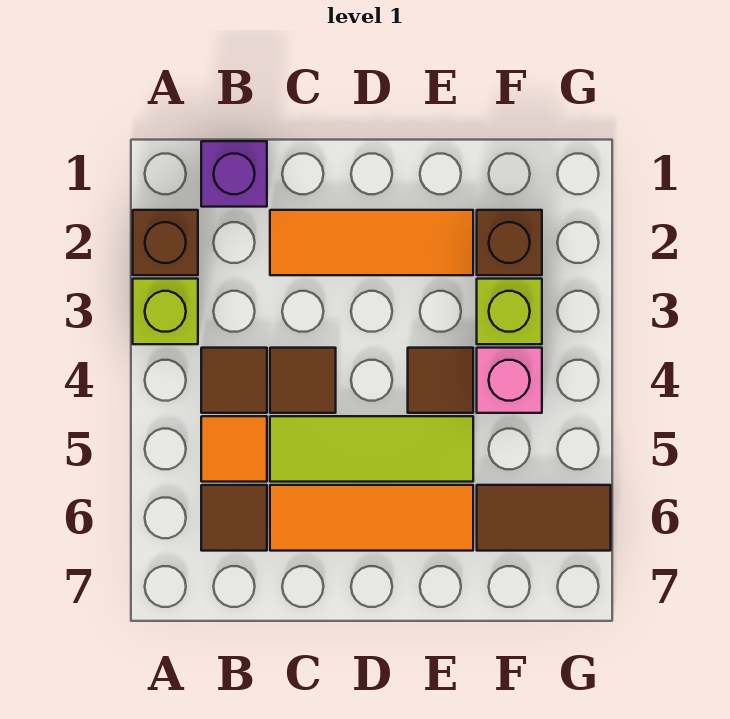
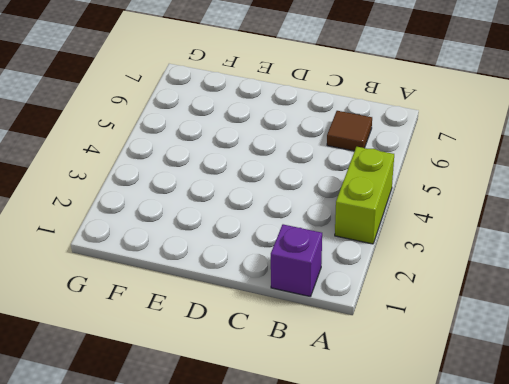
lime 1x2 brick [335,147,394,244] -> lime 1x1 brick [133,279,198,344]
none -> brown 1x1 brick [133,210,198,275]
none -> brown 1x1 tile [201,348,267,413]
none -> orange 1x1 tile [201,416,267,482]

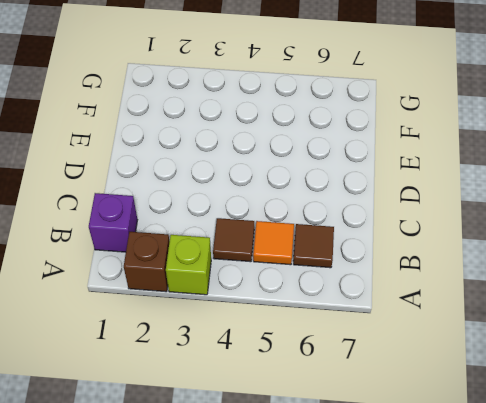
none -> orange 1x3 tile [270,210,473,275]
none -> brown 1x1 tile [270,348,336,413]
none -> lime 1x3 tile [270,416,473,482]

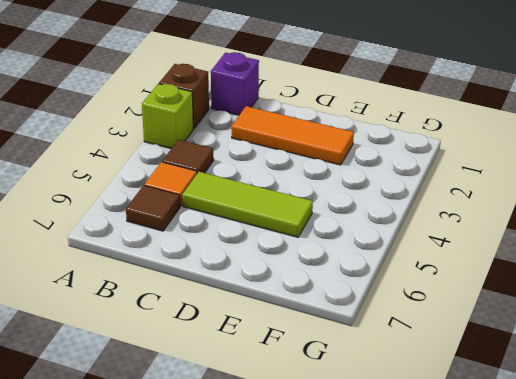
none -> brown 1x1 tile [270,348,336,413]
none -> orange 1x3 tile [270,485,473,551]
none -> brown 1x1 tile [408,348,473,413]

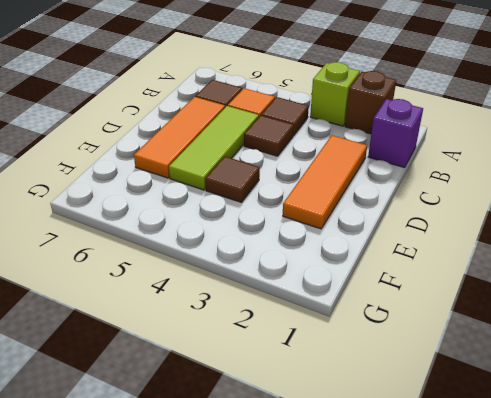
none -> brown 1x1 brick [477,210,542,275]
none -> lime 1x1 brick [477,279,542,344]
none -> pink 1x1 brick [477,348,542,413]

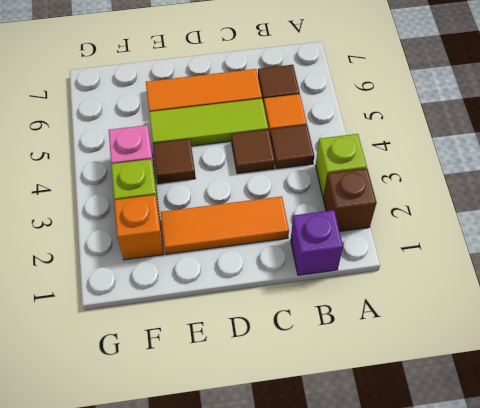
orange 1x1 brick [114,195,164,260] -> brown 1x1 brick [477,210,542,275]
none -> brown 1x2 tile [477,485,611,551]

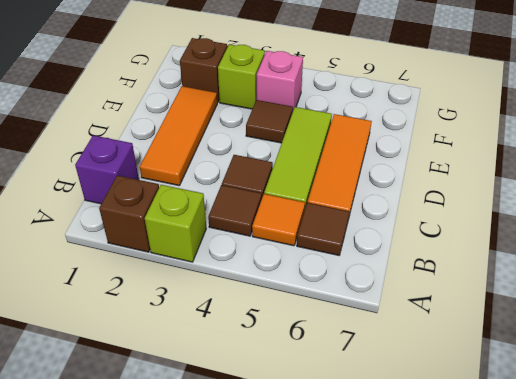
none -> brown 1x2 tile [477,485,611,551]

